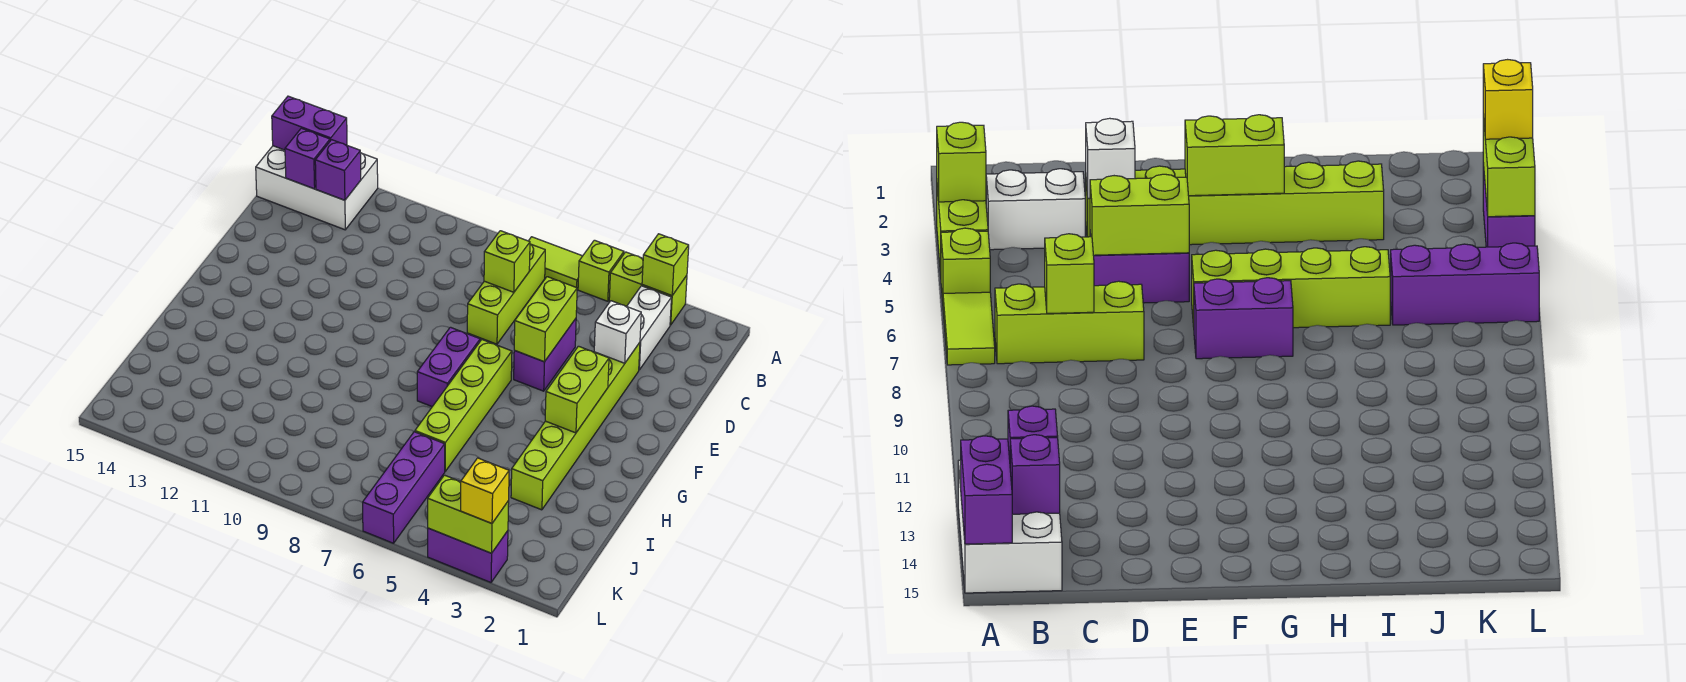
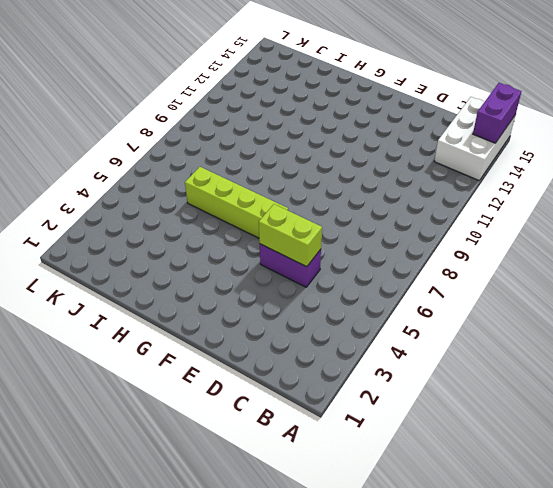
none -> lime 1x2 brick [609,252,687,325]
none -> lime 1x1 brick [578,240,624,301]
none -> lime 1x2 tile [529,237,582,288]

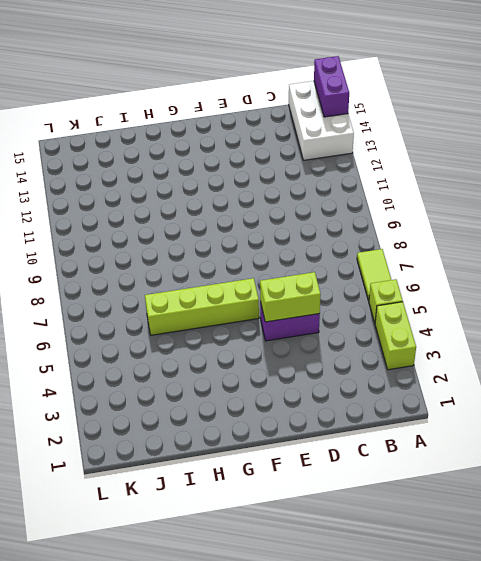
none -> white 1x2 brick [627,286,671,370]
none -> lime 1x3 brick [467,244,545,344]
none -> lime 1x6 brick [511,343,640,510]

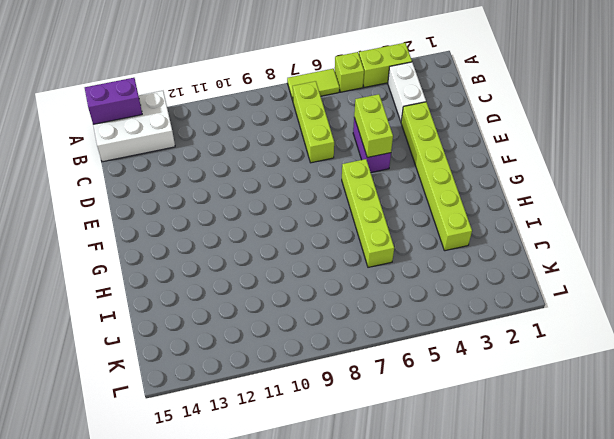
none -> purple 1x2 brick [417,327,480,407]
none -> purple 1x3 brick [363,432,445,543]
none -> purple 1x2 brick [428,528,508,582]

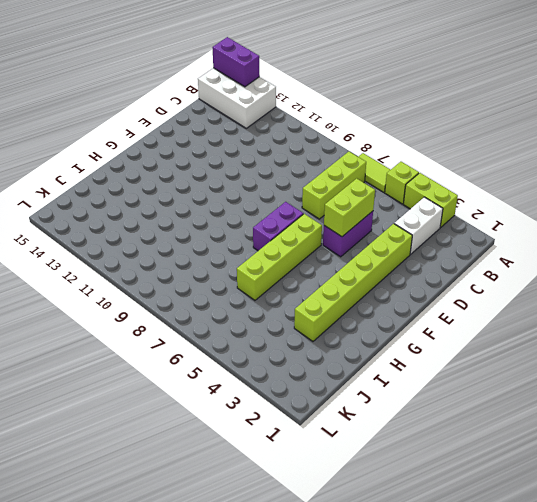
none -> purple 1x3 brick [363,432,445,543]
none -> purple 1x2 brick [428,528,508,582]
none -> lime 1x1 brick [642,234,689,296]

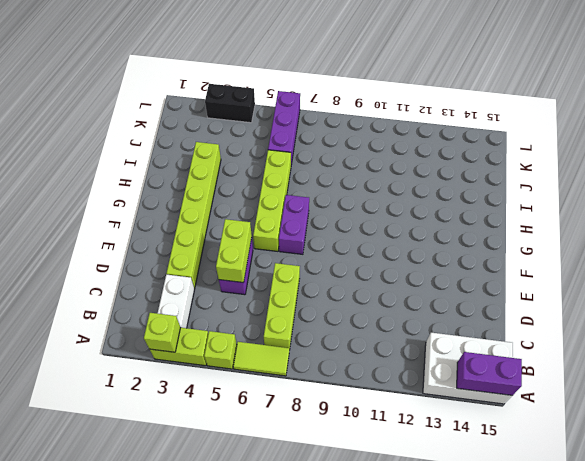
black 1x2 brick [205,84,255,123] -> purple 1x2 brick [428,528,508,582]
none -> purple 1x1 brick [315,140,361,200]
none -> purple 1x1 brick [285,128,330,189]
none -> lime 1x1 brick [484,231,530,292]

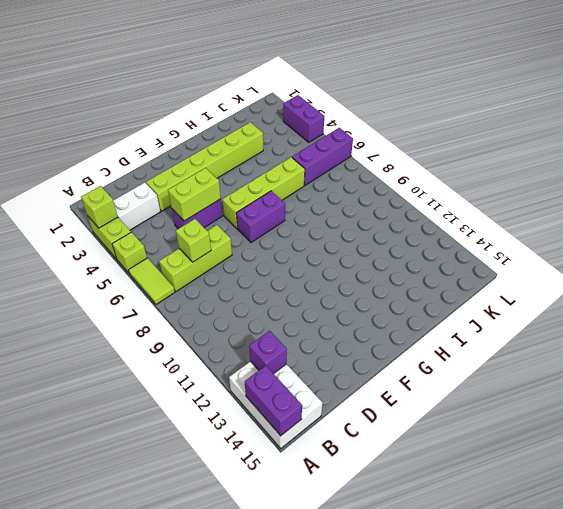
none -> purple 1x1 brick [285,128,330,189]
none -> white 1x1 brick [594,301,641,363]
none -> lime 1x2 brick [545,346,609,433]

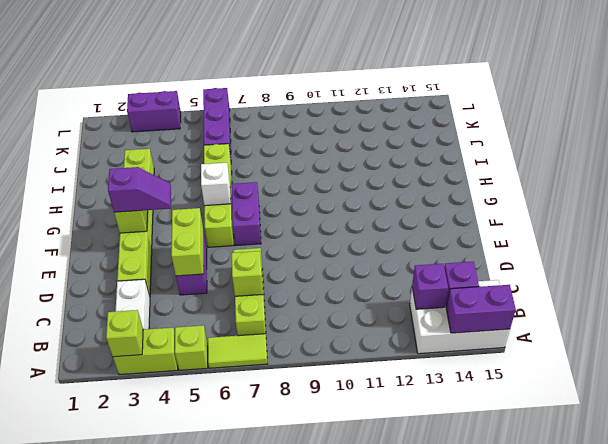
purple 1x2 slope [108,167,171,212] -> none
white 1x1 brick [201,163,231,206] -> white 1x1 brick moved to [594,301,641,363]
none -> lime 1x2 brick [428,475,509,553]
none -> yellow 1x1 brick [461,458,509,523]

